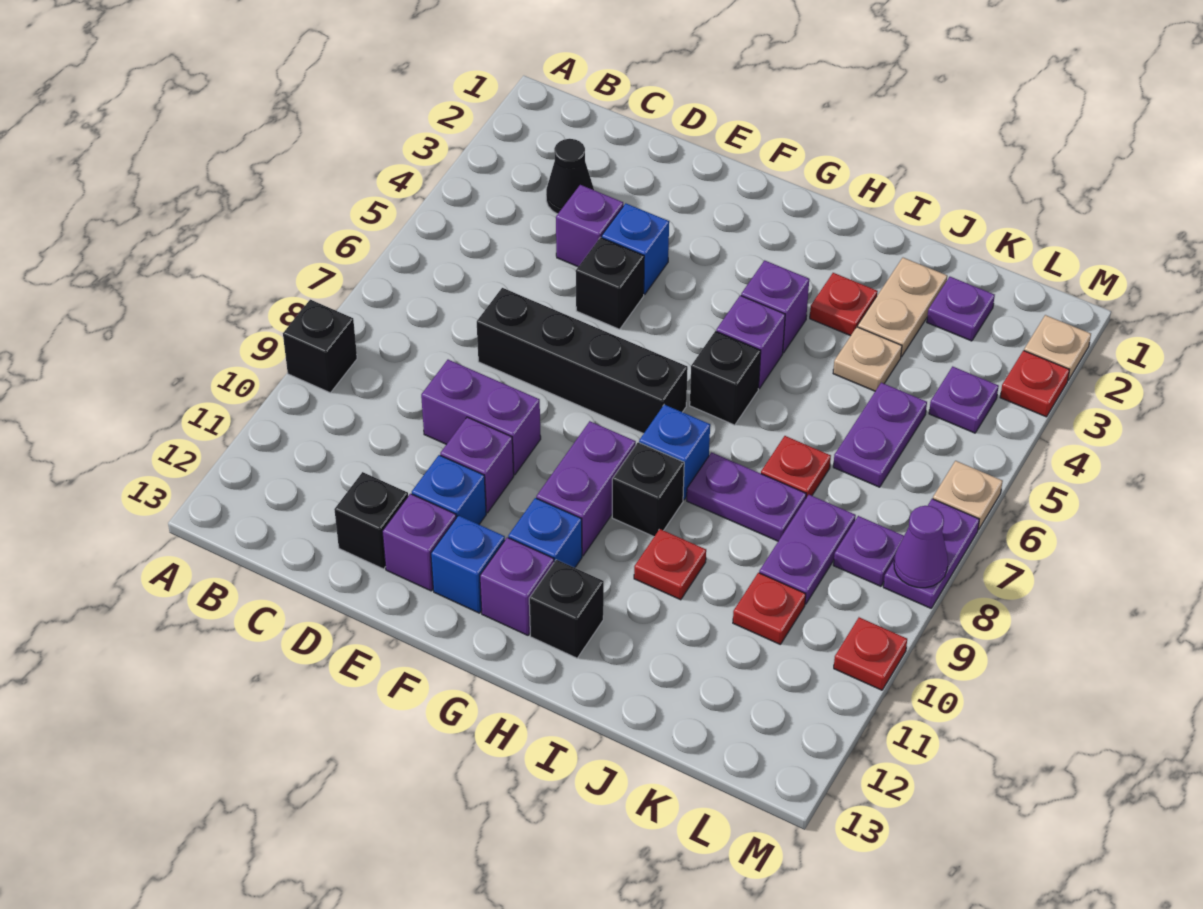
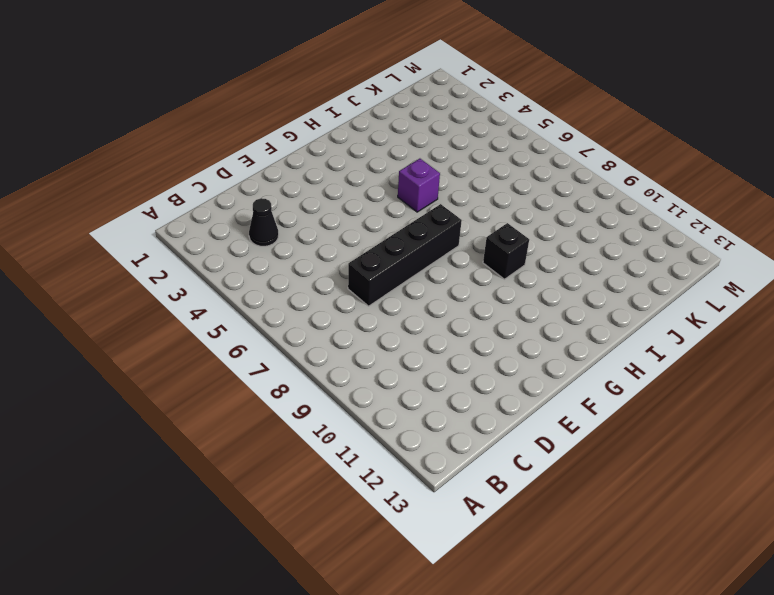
none -> black 1x1 brick [283,300,357,393]
none -> purple 1x1 brick [556,185,623,267]
none -> purple 1x2 brick [421,360,541,475]
none -> black 1x1 brick [334,472,408,569]

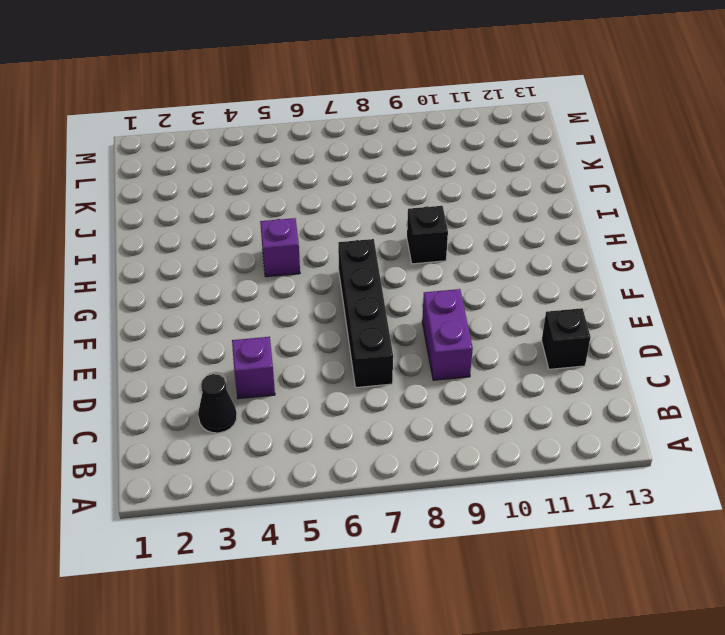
none -> black 1x1 brick [283,300,357,393]
none -> blue 1x1 brick [602,203,669,295]
none -> black 1x1 brick [576,237,644,329]
none -> purple 1x1 brick [440,417,514,513]

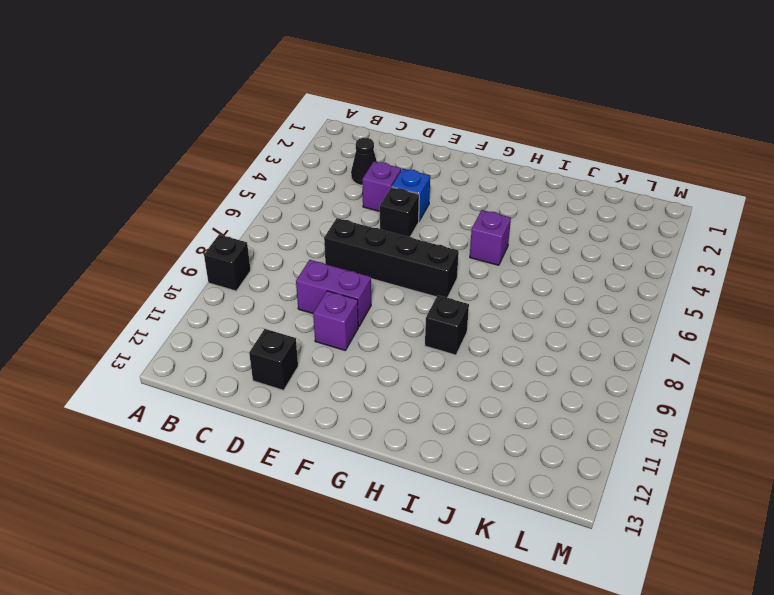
none -> blue 1x1 brick [412,455,486,524]
none -> purple 1x1 brick [382,494,456,591]
none -> blue 1x1 brick [431,515,505,613]
none -> purple 1x2 brick [536,421,636,556]

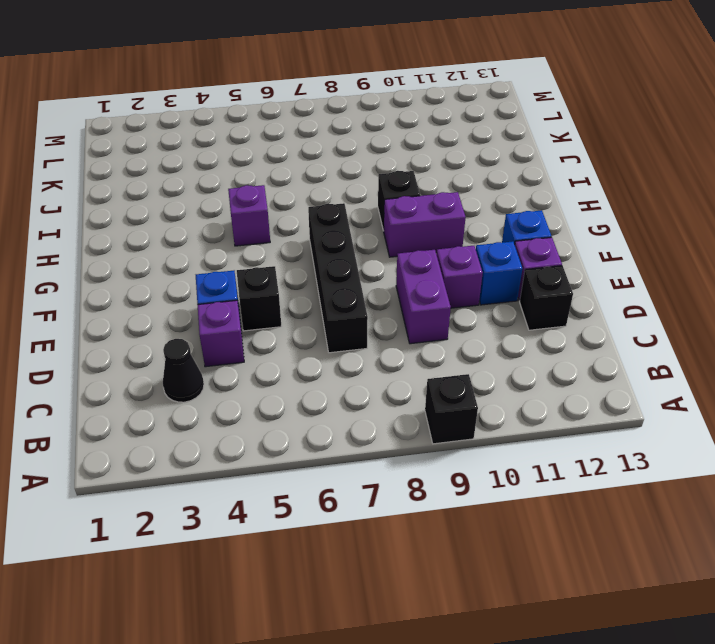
none -> blue 1x1 brick [508,498,582,568]
none -> purple 1x1 brick [480,537,554,635]
none -> purple 1x1 brick [741,260,809,353]
none -> black 1x1 brick [690,331,761,425]

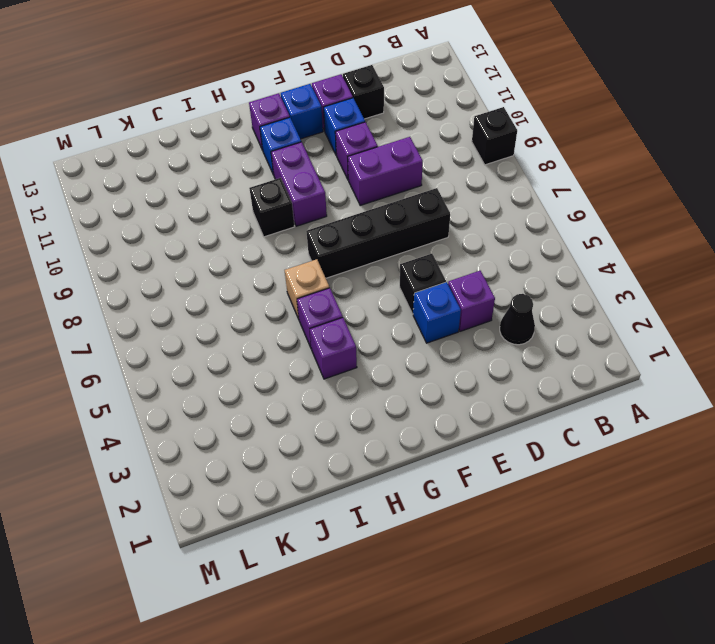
tan 1x1 brick [285,259,329,319] -> black 1x1 brick [690,331,761,425]
none -> blue 1x1 brick [639,405,710,500]
none -> black 1x1 brick [529,560,604,658]
none -> red 1x1 plate [810,273,878,336]
none -> purple 1x2 plate [687,452,806,541]

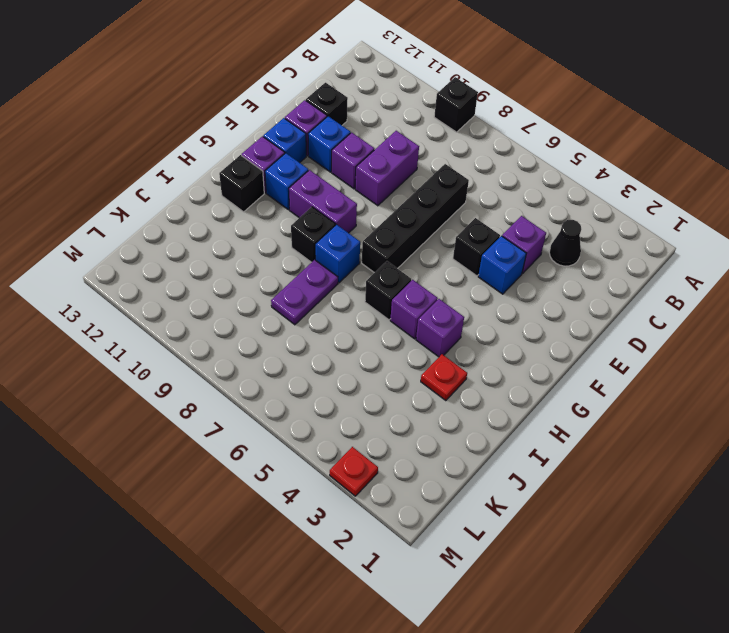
none -> red 1x1 plate [634,529,706,600]
none -> tan 1x2 plate [858,258,947,357]
none -> tan 1x1 plate [833,327,902,391]
none -> red 1x1 plate [761,436,831,498]

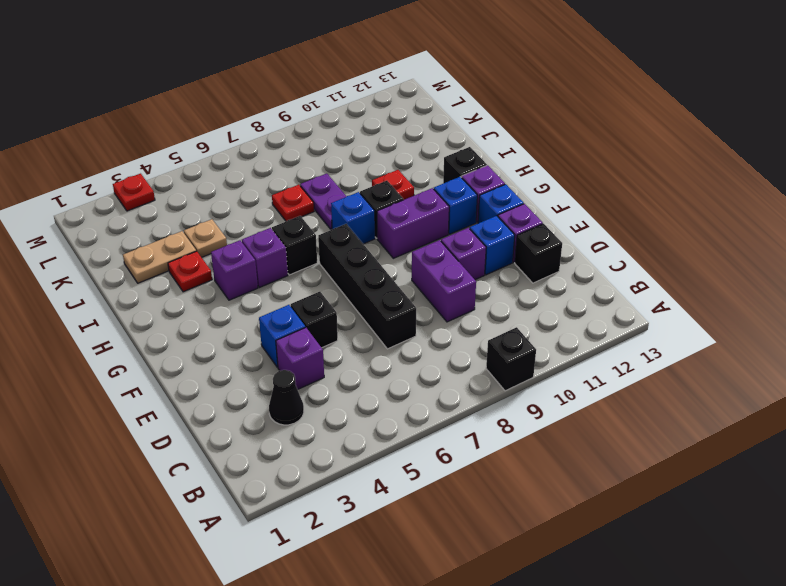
none -> purple 1x1 plate [927,277,995,341]
none -> purple 1x2 plate [833,383,927,487]
none -> purple 1x2 plate [759,495,856,604]
none -> red 1x1 plate [733,573,806,644]

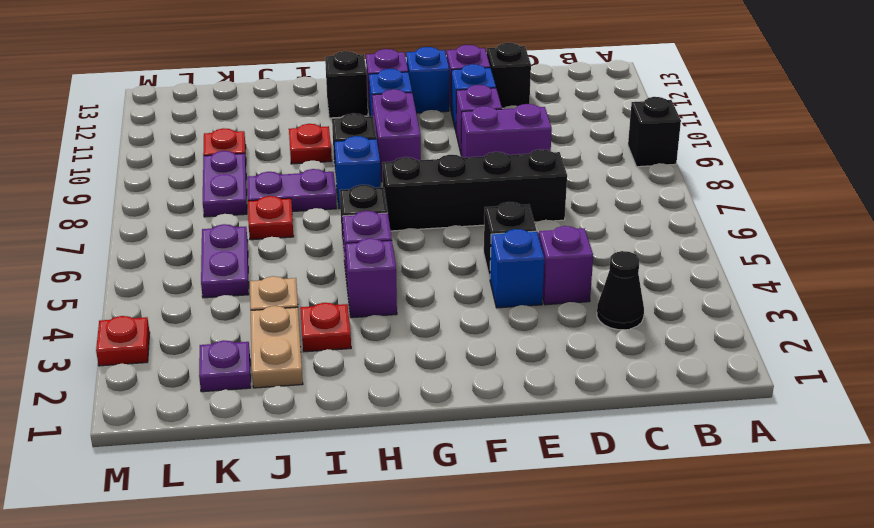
none -> purple 1x1 plate [929,367,999,433]
none -> purple 1x1 plate [833,516,904,586]
none -> tan 1x1 plate [1024,315,1091,380]
none -> tan 1x1 plate [933,461,1003,530]

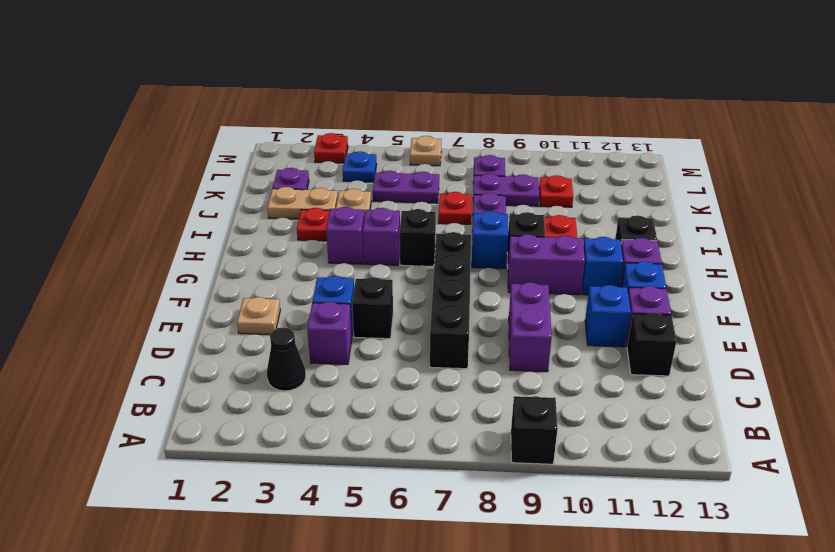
tan 1x1 plate [237,297,280,335] -> tan 1x1 plate moved to [1024,315,1091,380]
blue 1x1 plate [343,151,377,182] -> purple 1x1 plate [929,367,999,433]
none -> purple 1x1 brick [440,417,514,513]
none -> purple 1x2 plate [883,499,979,608]
none -> red 1x1 plate [834,617,907,690]
none -> purple 1x1 cone [894,506,948,588]

